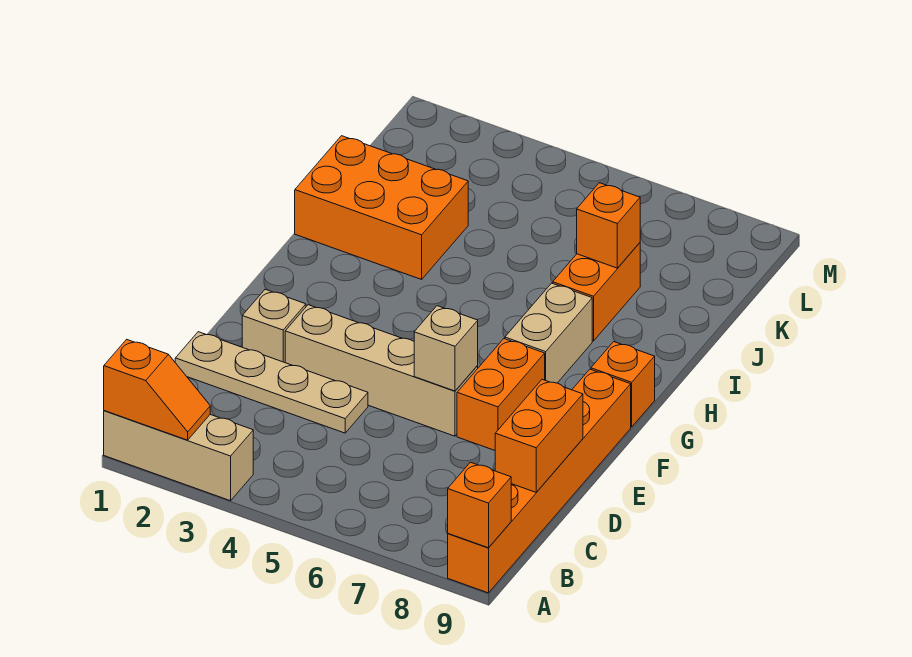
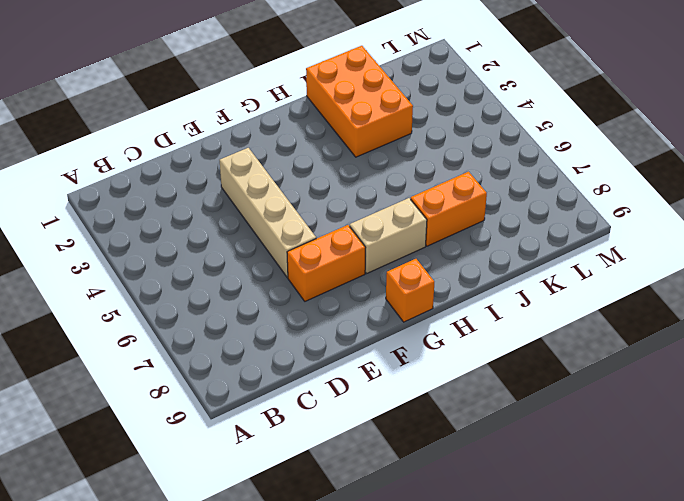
none -> tan 1x3 brick [104,411,253,501]
none -> orange 1x6 brick [448,369,631,593]
none -> tan 1x4 plate [175,332,368,433]

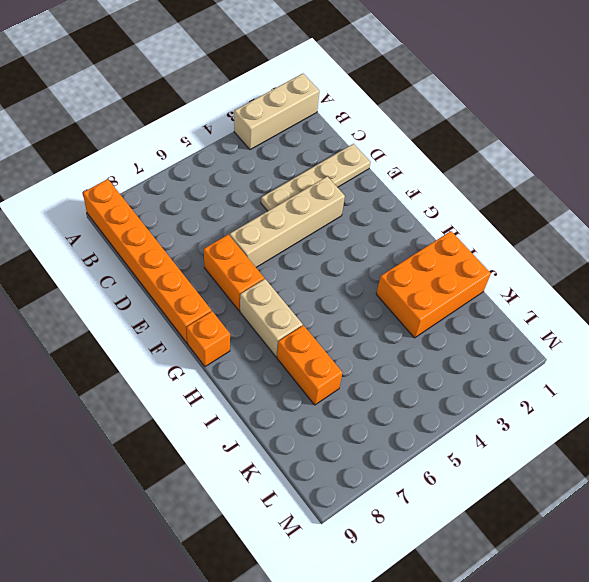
none -> tan 1x1 brick [242,289,306,363]
none -> orange 1x2 slope [104,339,210,440]
none -> orange 1x1 brick [448,462,511,548]

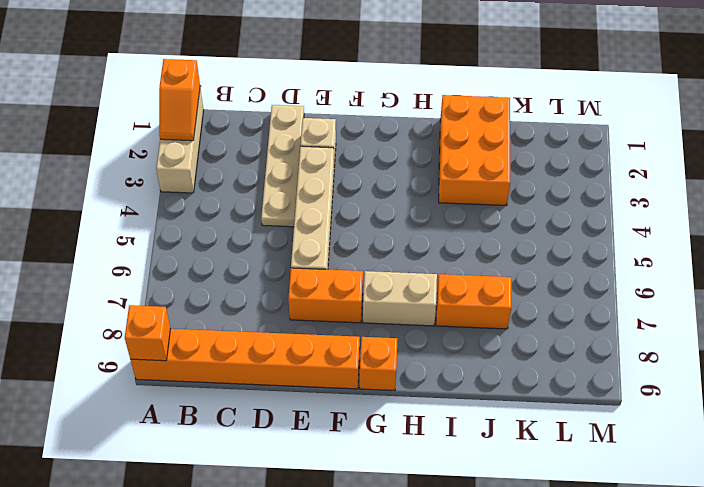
none -> orange 1x2 brick [495,379,583,492]
none -> tan 1x1 brick [414,306,478,391]
none -> orange 1x1 brick [577,183,640,268]

